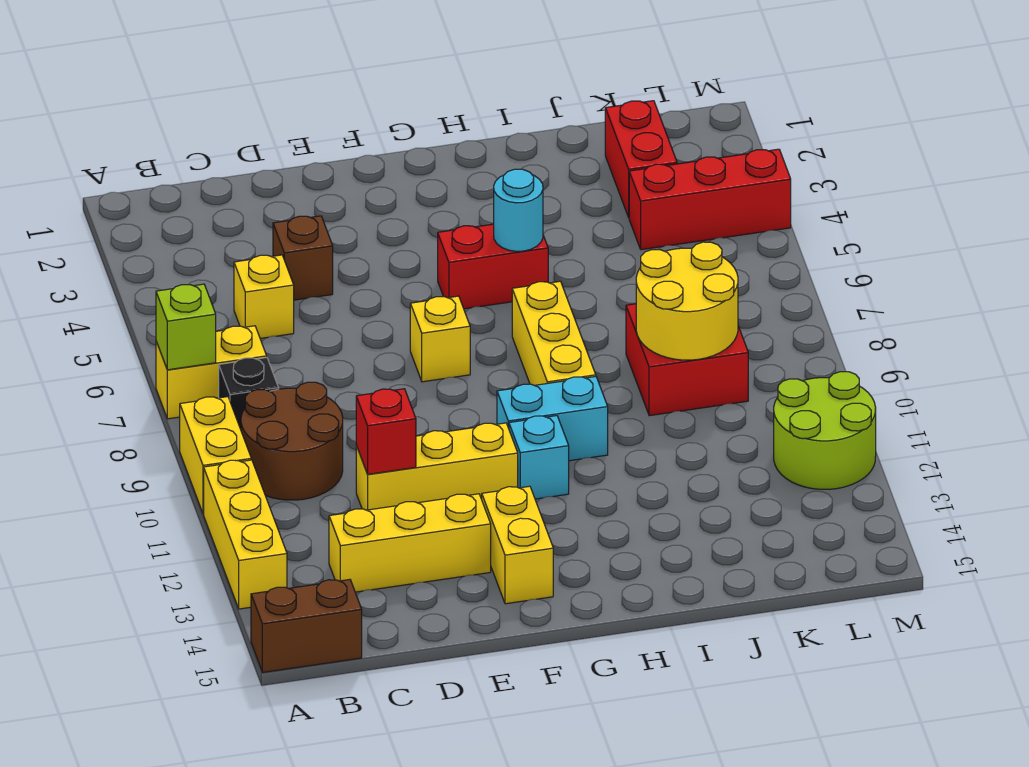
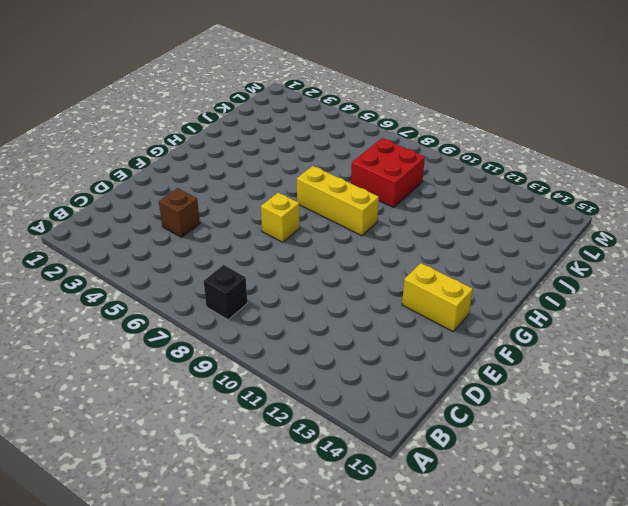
none -> yellow 1x2 brick [156,326,267,419]
none -> yellow 1x2 brick [180,397,251,514]
none -> yellow 1x3 brick [204,460,287,609]

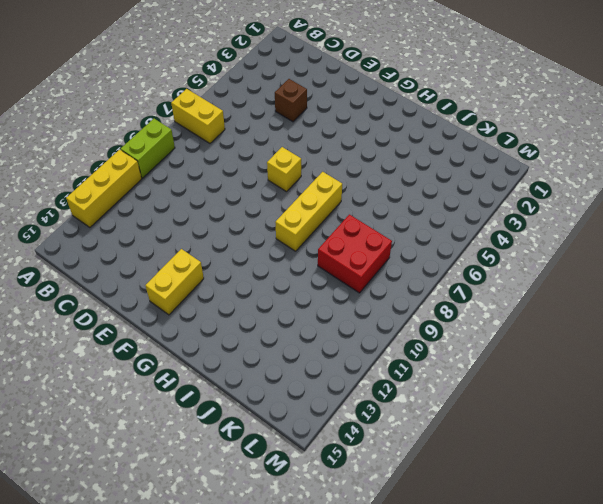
lime 1x2 brick [121,119,175,178] -> yellow 1x2 brick [180,397,251,514]
none -> brown 1x2 brick [251,579,362,672]
none -> black 1x1 brick [219,358,279,429]
none -> brown 2x2 round brick [241,382,343,500]

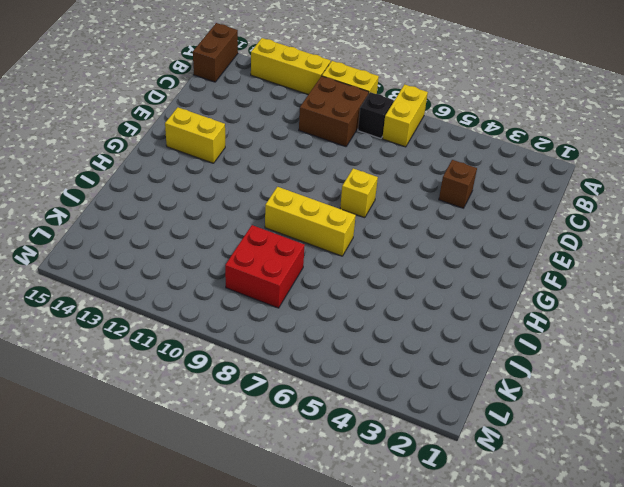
brown 2x2 brick [299,76,369,147] -> brown 2x2 round brick [241,382,343,500]
none -> yellow 1x1 brick [234,255,294,339]
none -> yellow 1x3 brick [329,494,491,592]
none -> yellow 1x3 brick [356,423,518,510]

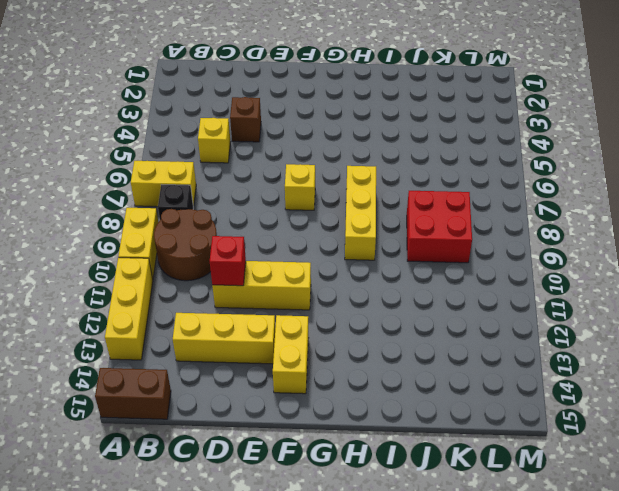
none -> red 1x2 brick [438,224,548,309]
none -> cyan 1x2 brick [497,377,608,461]
none -> cyan 1x1 brick [509,416,569,499]

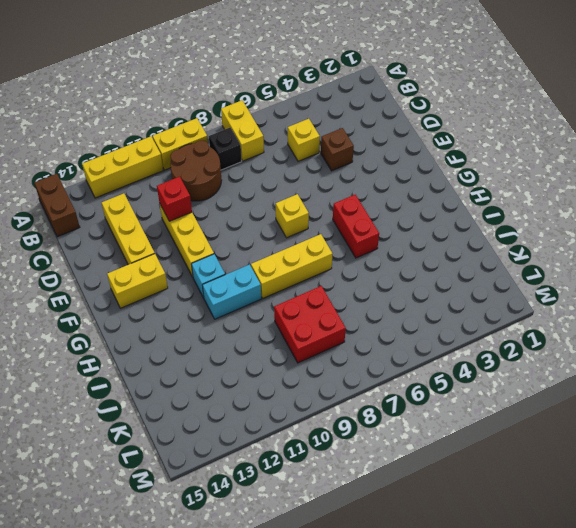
cyan 1x2 brick [202,264,261,319] -> cyan 1x2 brick turned to [497,377,608,461]
none -> red 1x2 brick [605,101,677,217]
none -> red 1x3 brick [629,149,791,250]
none -> lime 2x2 round brick [774,372,876,489]

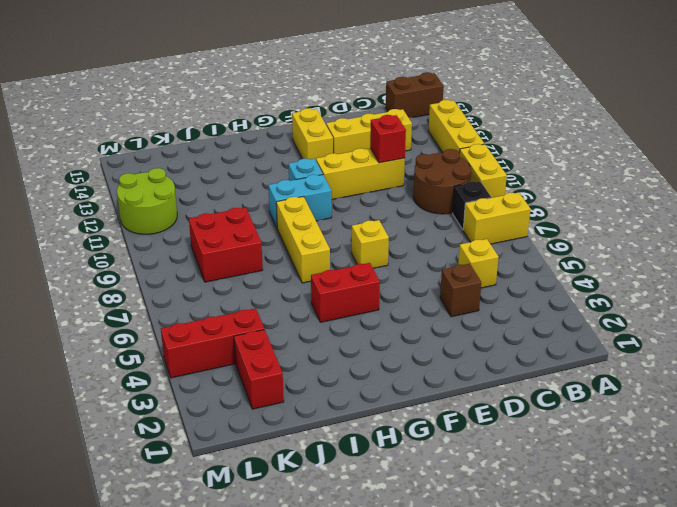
none -> lime 1x1 brick [156,284,216,370]
none -> cyan 1x1 round brick [494,169,543,251]
none -> yellow 2x2 round brick [636,242,738,360]

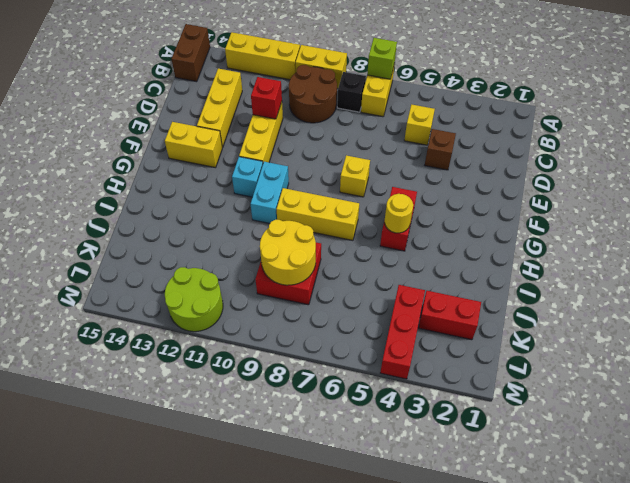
yellow 1x1 round brick [385,194,413,233] -> cyan 1x1 round brick [494,169,543,251]

